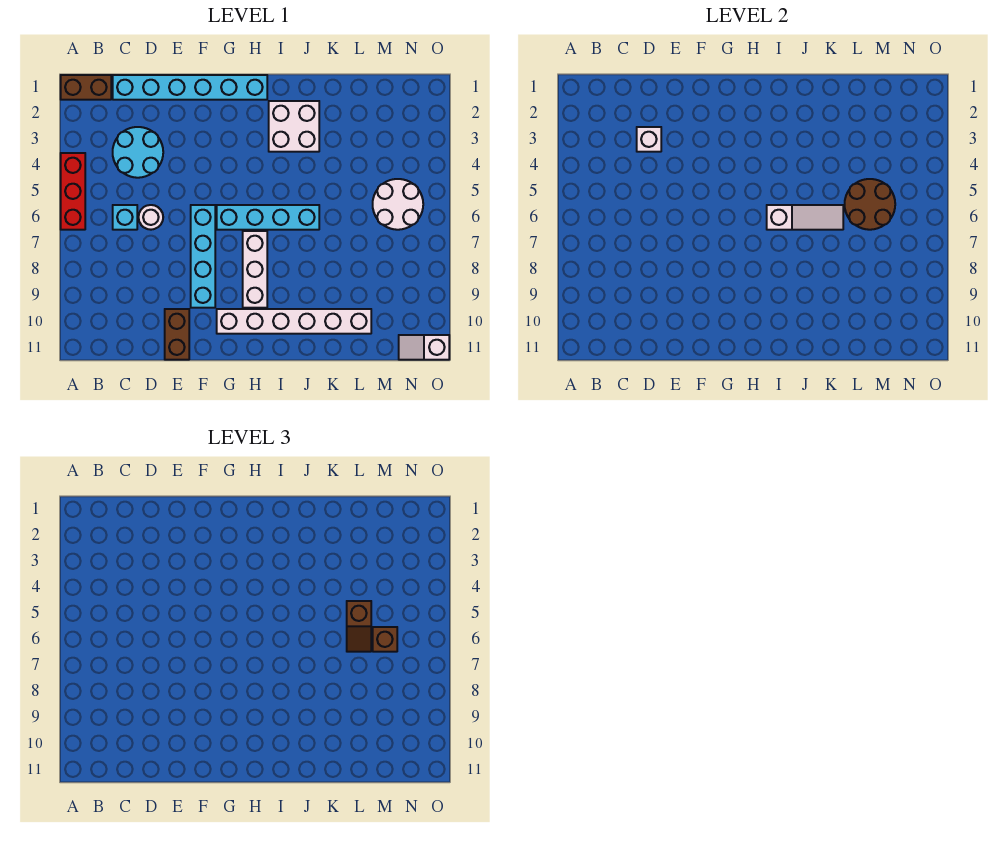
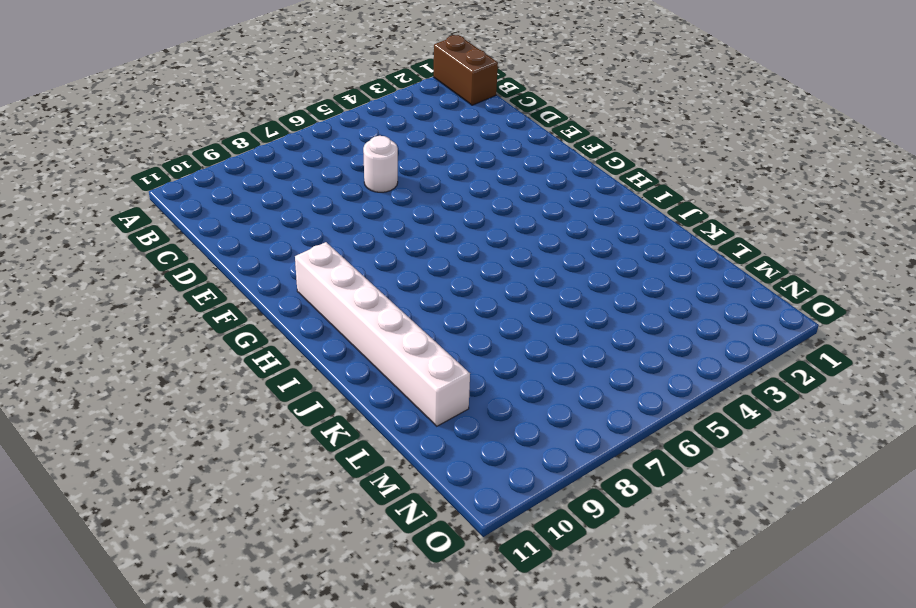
none -> red 1x3 brick [61,153,85,230]
none -> cyan 1x6 brick [113,75,267,100]
none -> cyan 2x2 round brick [113,127,163,178]

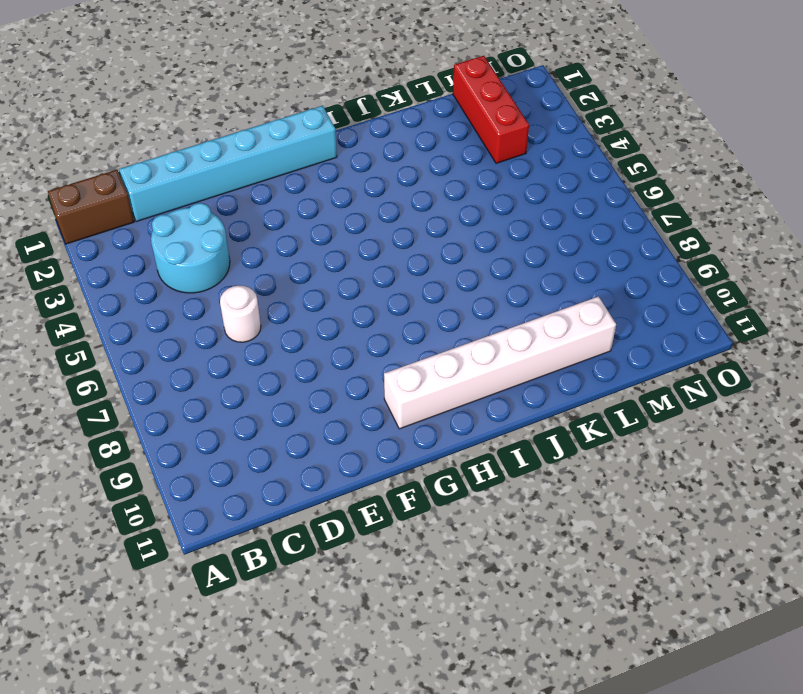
red 1x3 brick [453,56,529,163] -> red 1x3 brick moved to [61,153,85,230]
none -> cyan 1x1 brick [113,205,137,230]
none -> brown 1x2 brick [165,309,189,360]
none -> cyan 1x4 brick [191,205,215,308]

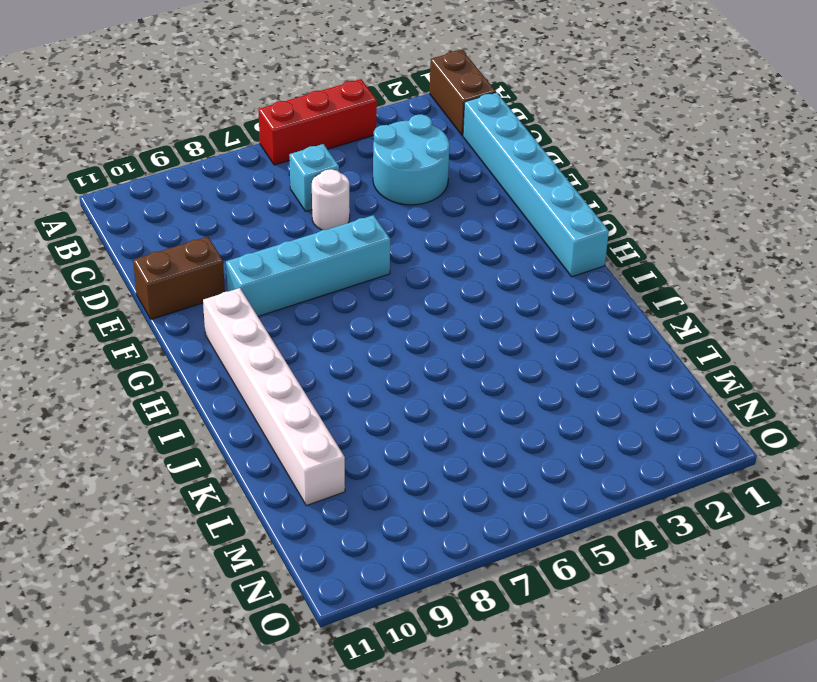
none -> cyan 1x4 brick [217,205,319,230]
none -> white 1x3 brick [243,231,267,308]
none -> white 2x2 brick [269,101,319,152]

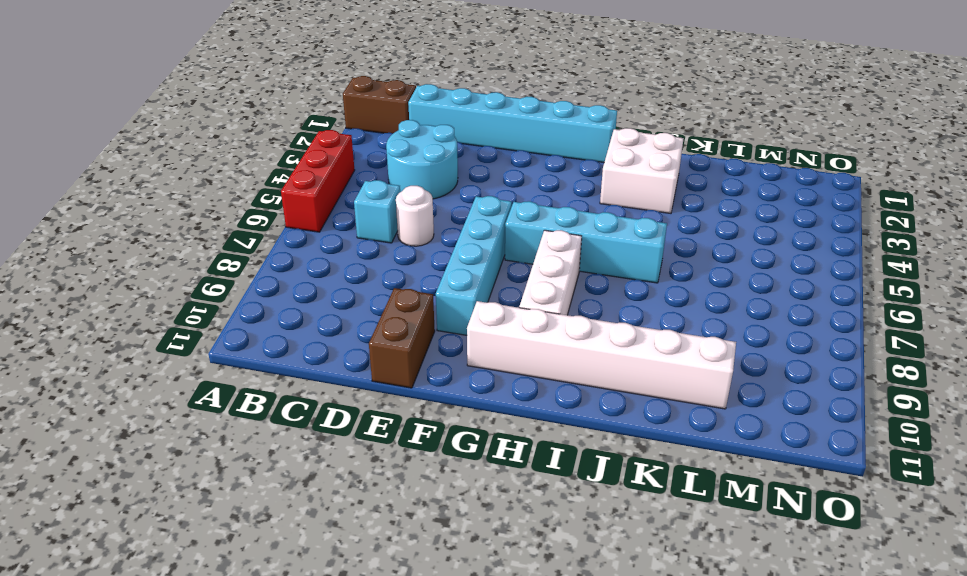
none -> white 2x2 round brick [373,179,423,230]
none -> white 1x2 slope [399,335,449,360]
none -> white 1x1 brick [637,127,661,152]

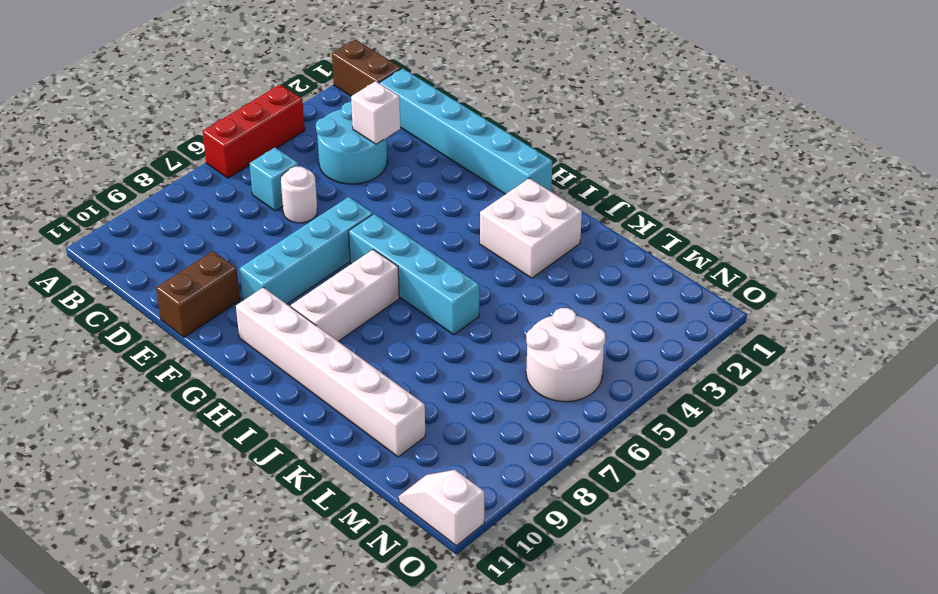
none -> white 1x3 slope [767,205,843,230]
none -> brown 2x2 round brick [845,179,895,230]
none -> brown 1x2 slope [347,601,371,652]

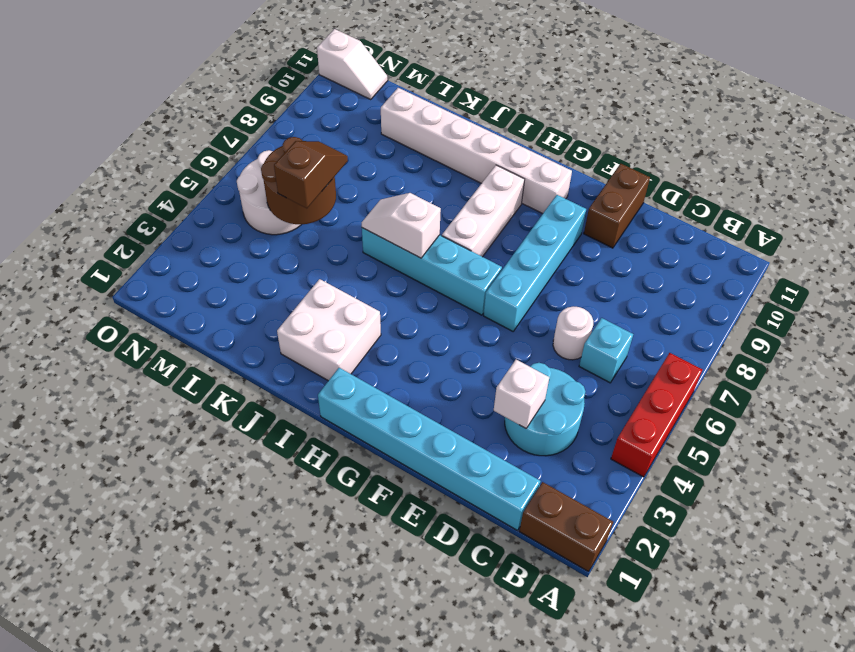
white 1x2 slope [362,193,441,258] -> white 1x3 slope [767,205,843,230]
none -> brown 1x1 brick [373,627,397,652]

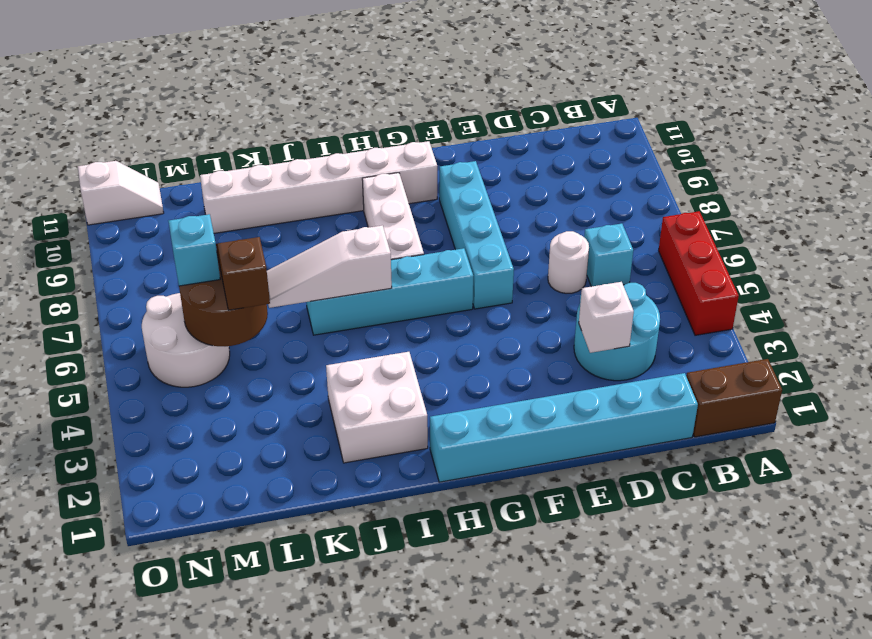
cyan 1x1 brick [169,214,220,286] -> brown 1x1 brick [373,627,397,652]
none -> brown 1x2 brick [165,309,189,360]

